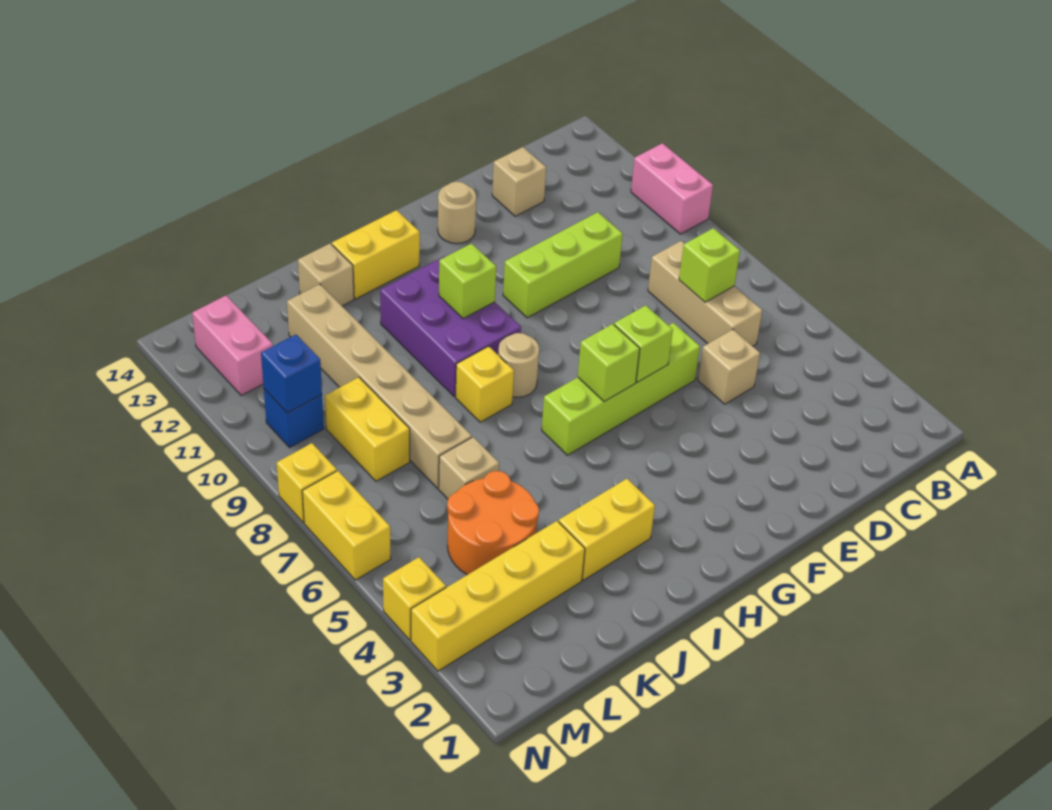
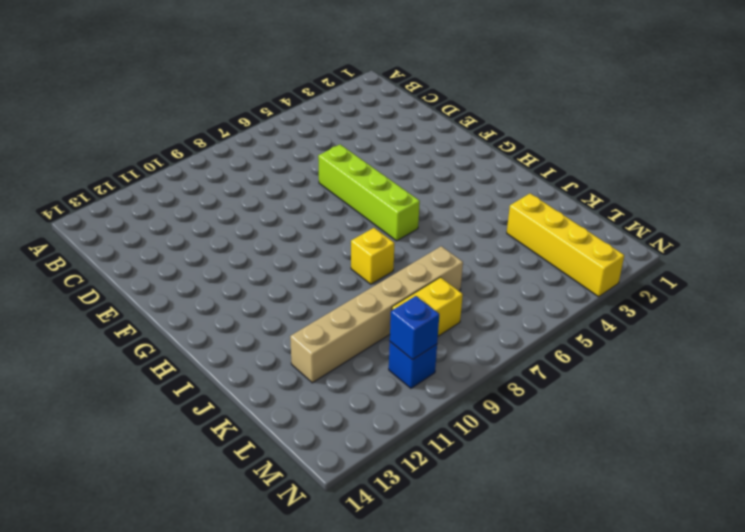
none -> pink 1x2 brick [631,143,713,234]
none -> tan 1x3 brick [648,241,762,346]
none -> tan 1x1 brick [698,329,760,404]

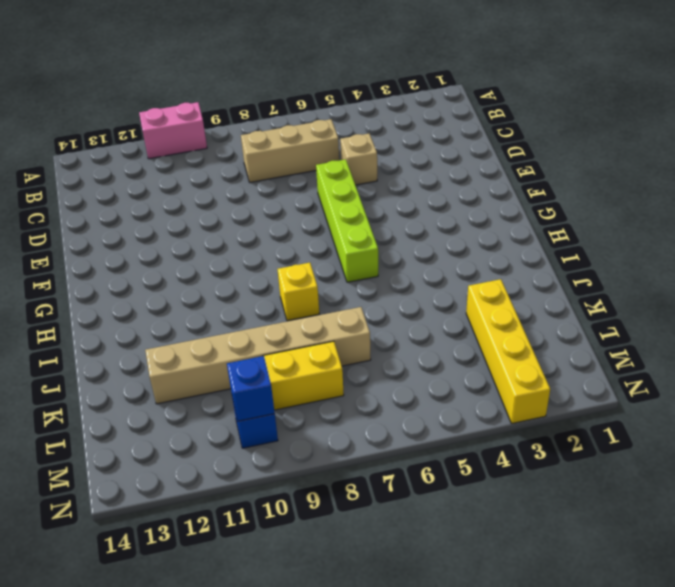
none -> lime 1x3 brick [503,212,623,318]
none -> tan 1x1 brick [492,147,546,216]
none -> tan 1x1 round brick [438,182,476,244]

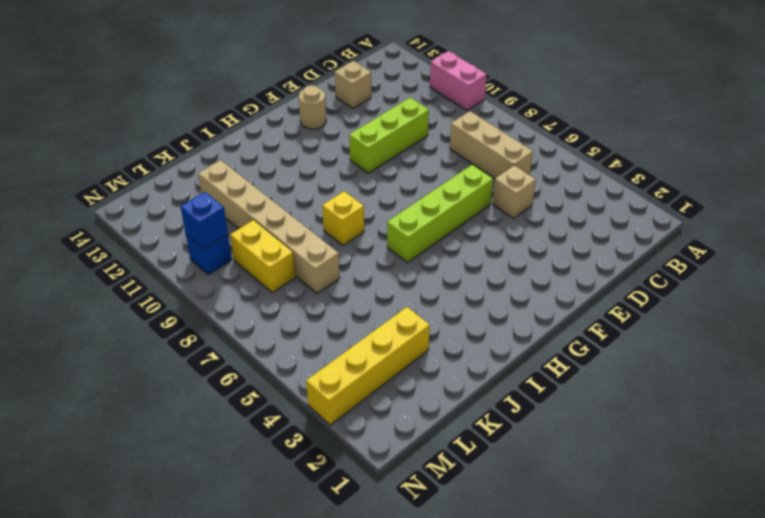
none -> tan 1x1 round brick [498,333,539,397]
none -> purple 2x3 brick [380,256,521,397]
none -> yellow 1x2 brick [332,210,420,299]

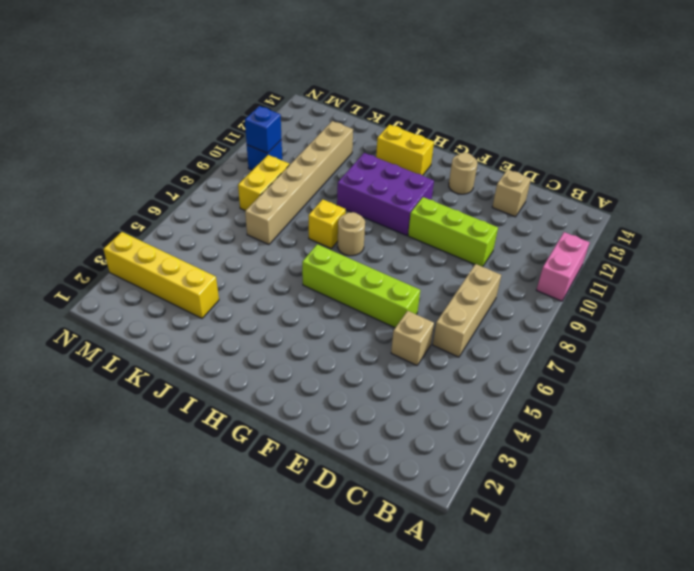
purple 2x3 brick [337,153,434,236] -> purple 2x3 brick turned to [380,256,521,397]
none -> yellow 1x2 brick [559,479,655,580]
none -> tan 1x1 brick [298,244,354,306]
none -> orange 2x2 round brick [447,471,539,575]

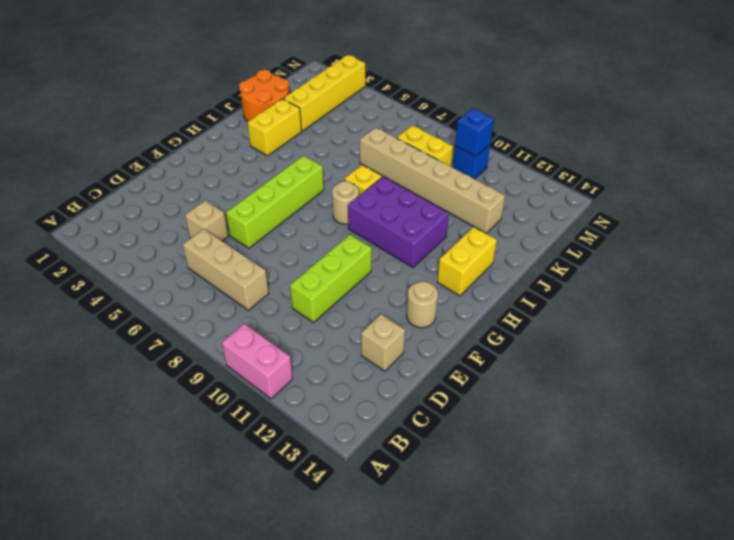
orange 2x2 round brick [239,70,289,122] -> orange 2x2 round brick moved to [447,471,539,575]
none -> tan 1x1 brick [298,244,354,306]
none -> tan 1x1 brick [439,437,499,499]
none -> pink 1x2 brick [192,295,273,395]

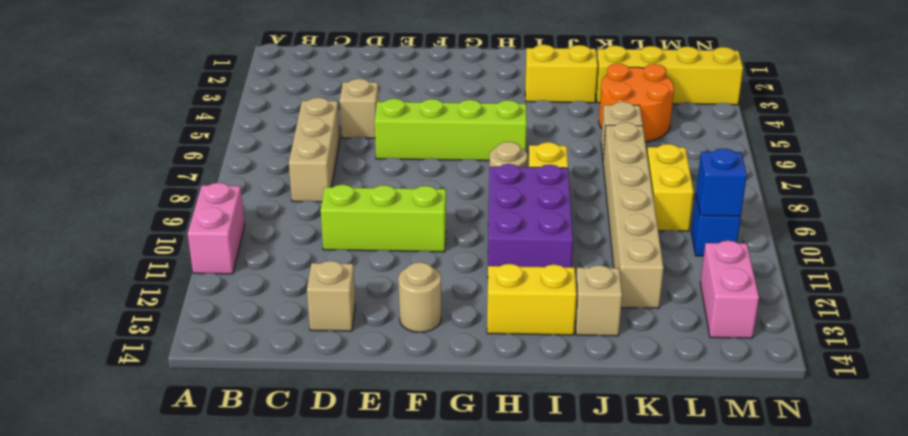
none -> yellow 1x1 brick [383,557,446,640]
none -> yellow 1x2 brick [302,471,391,580]
none -> yellow 1x1 brick [277,443,337,523]

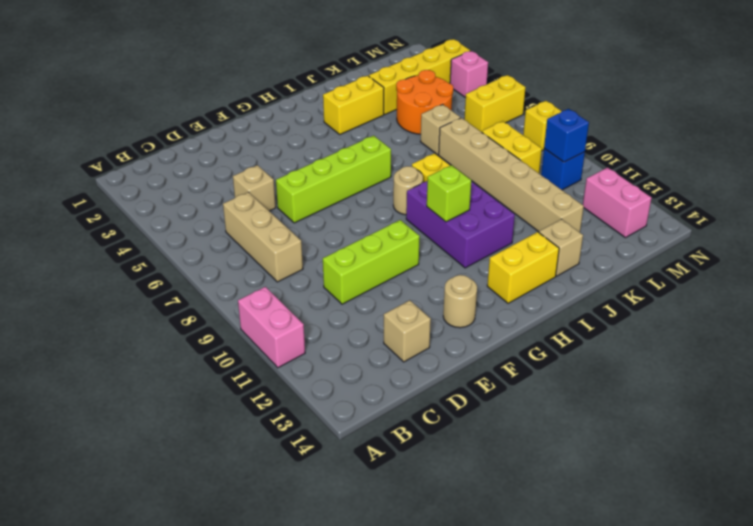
yellow 1x2 brick [464,75,526,132] -> yellow 1x2 brick turned to [302,471,391,580]
pink 1x1 brick [450,51,488,98] -> yellow 1x1 brick [383,557,446,640]
none -> lime 1x1 brick [679,228,740,302]
none -> lime 1x1 brick [614,305,673,382]
none -> lime 1x1 brick [578,324,640,402]

